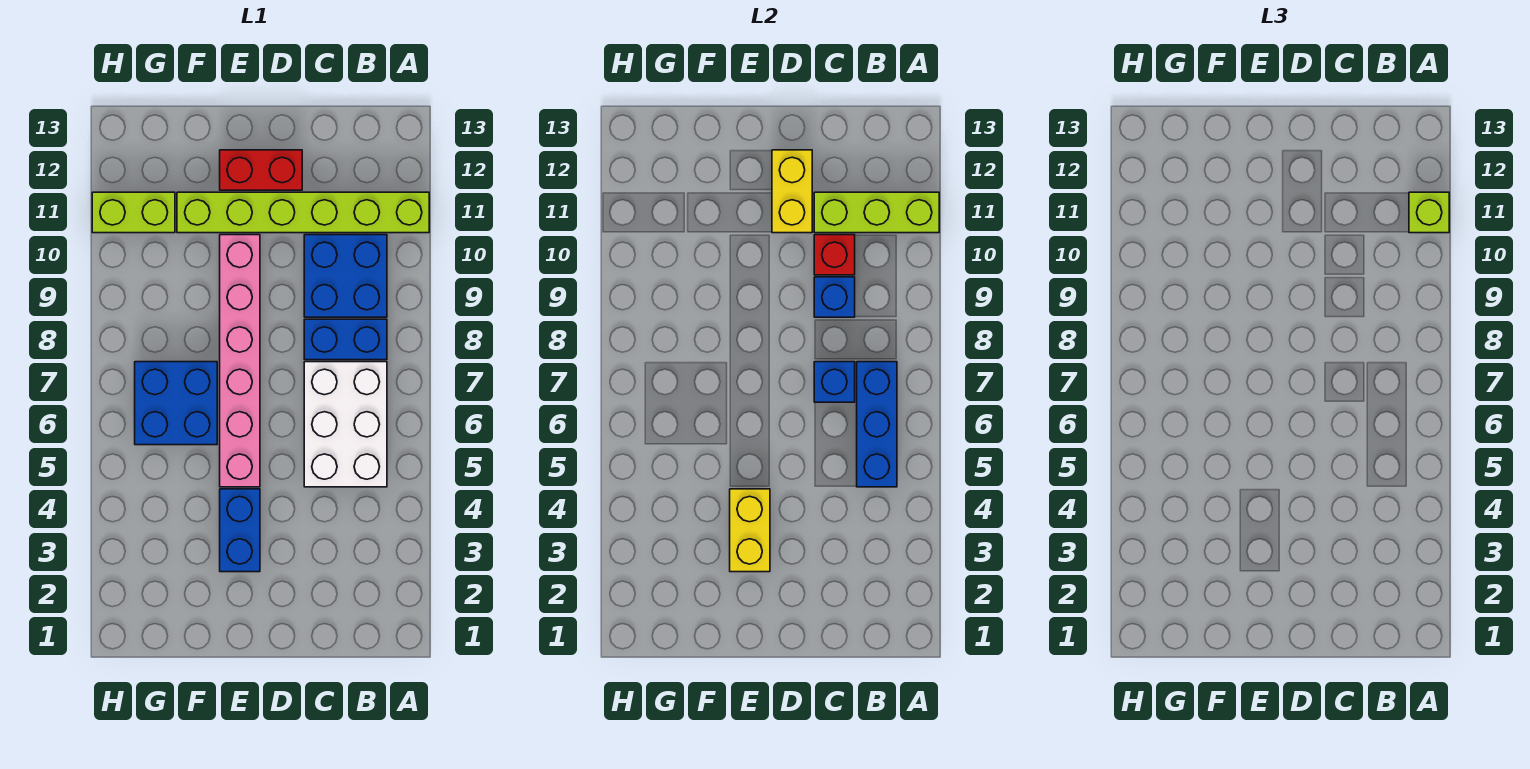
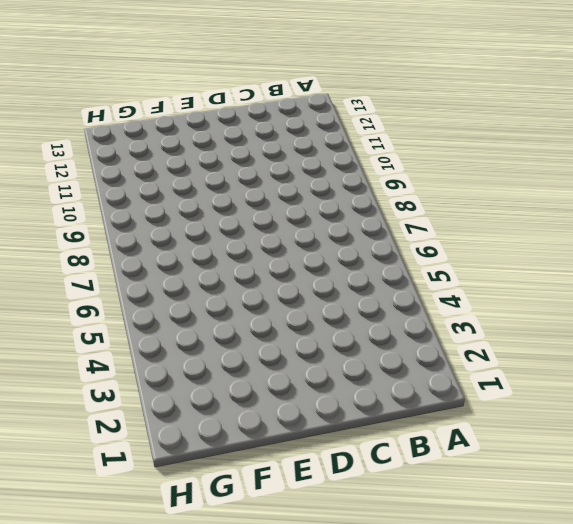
none -> lime 1x6 brick [177,192,429,233]
none -> white 2x3 brick [304,362,387,487]
none -> blue 1x2 brick [304,319,387,360]

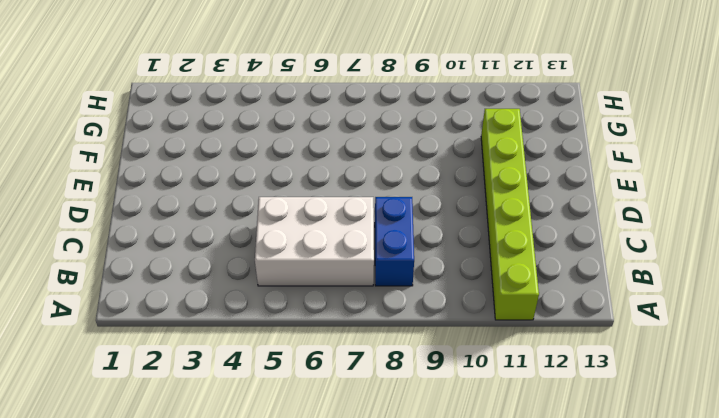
none -> blue 2x2 brick [304,235,387,317]
none -> red 1x2 brick [220,150,302,190]
none -> blue 1x2 brick [220,489,260,572]

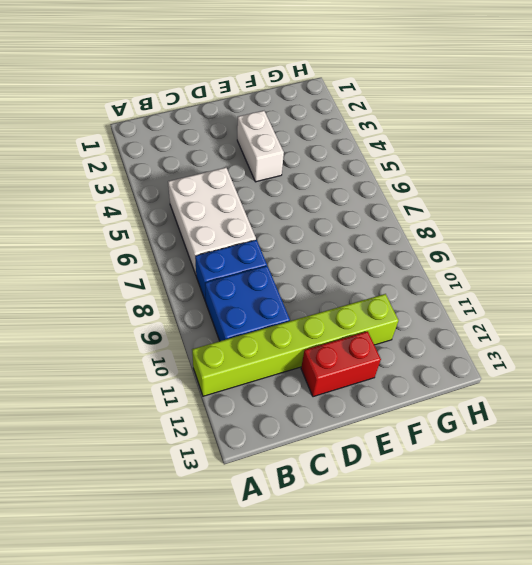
white 1x2 brick [237,111,284,182] -> blue 1x2 brick [220,489,260,572]
none -> pink 1x6 brick [220,235,260,487]
none -> blue 2x2 brick [135,362,217,445]
none -> lime 1x2 brick [92,192,175,233]

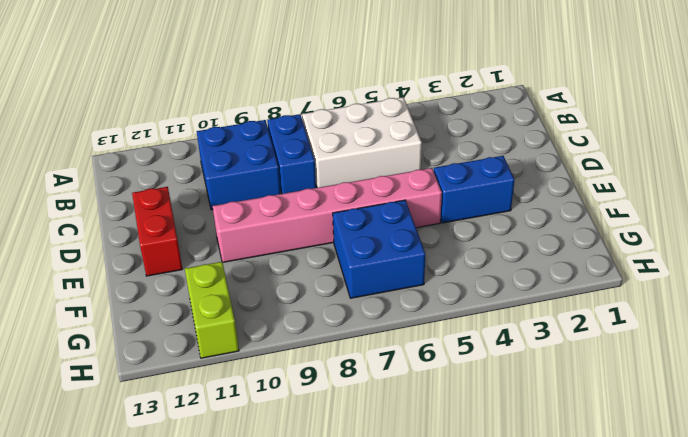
none -> lime 1x6 brick [177,192,429,233]
none -> lime 1x3 brick [814,192,939,233]
none -> blue 1x3 brick [857,362,897,487]

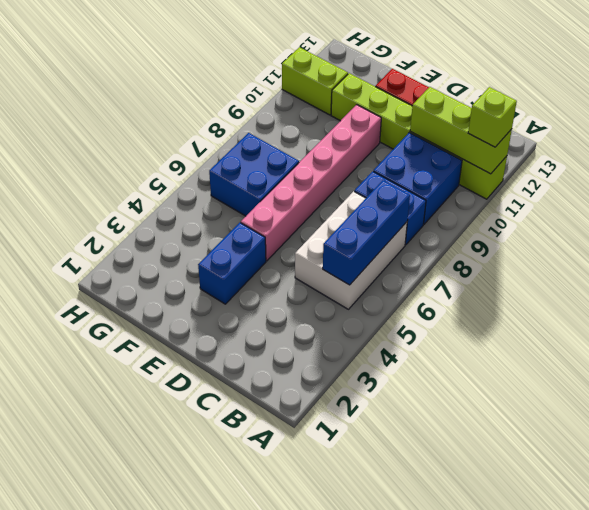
none -> blue 1x1 brick [814,362,855,402]
none -> blue 1x1 brick [814,277,855,317]
none -> red 1x1 brick [814,235,855,275]

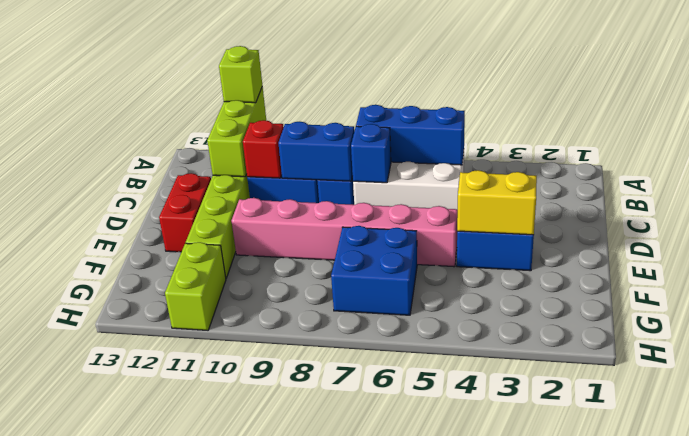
blue 1x2 brick [279,122,354,181] -> blue 1x1 brick [814,277,855,317]
none -> yellow 1x2 brick [772,150,812,233]

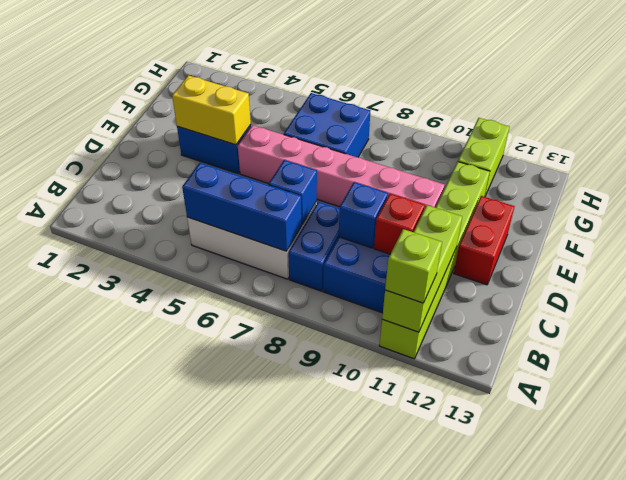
none -> yellow 1x2 brick [772,150,812,233]

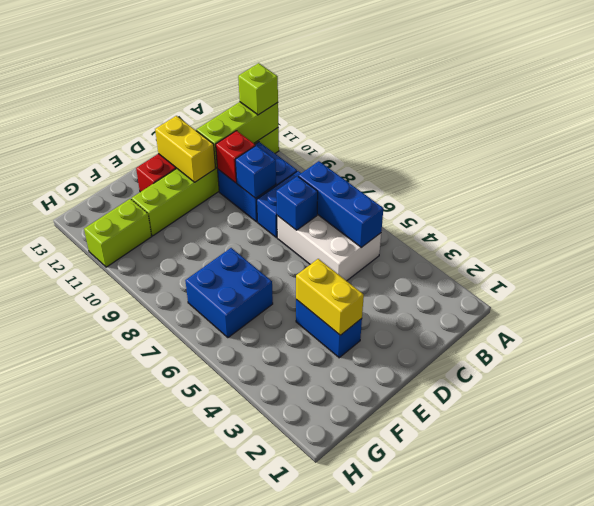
none -> pink 1x6 brick [220,235,260,487]

